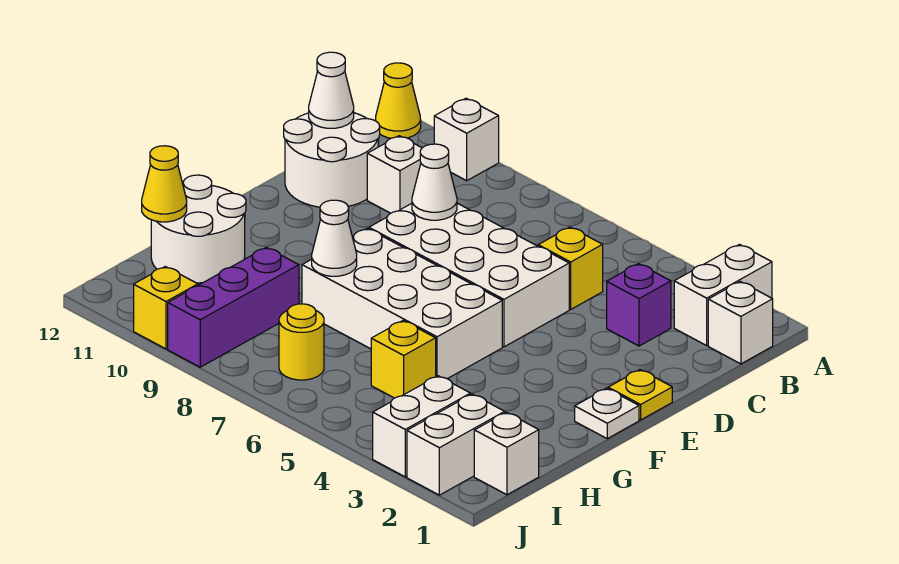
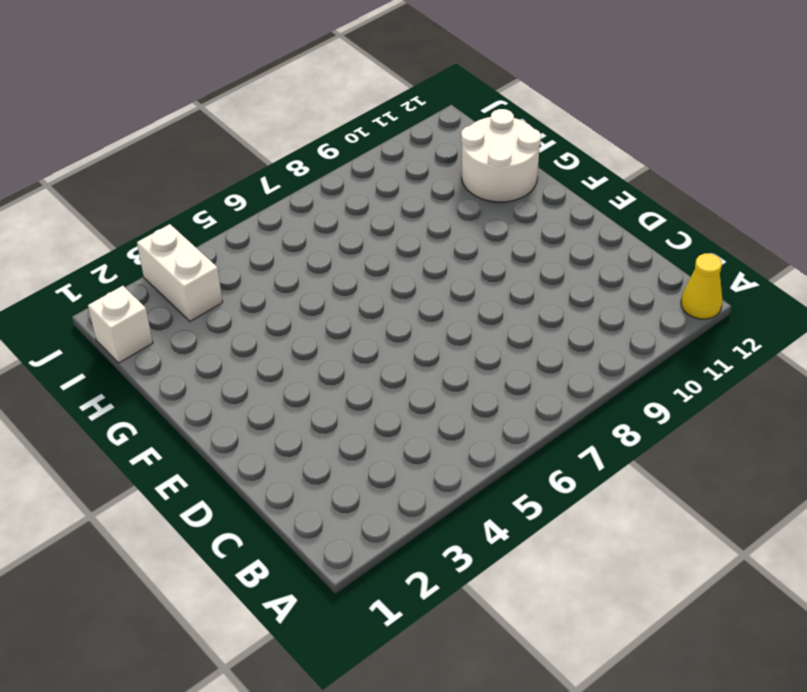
none -> white 1x2 brick [674,245,772,346]
none -> white 1x1 brick [434,98,499,181]
none -> white 1x1 brick [708,282,773,364]

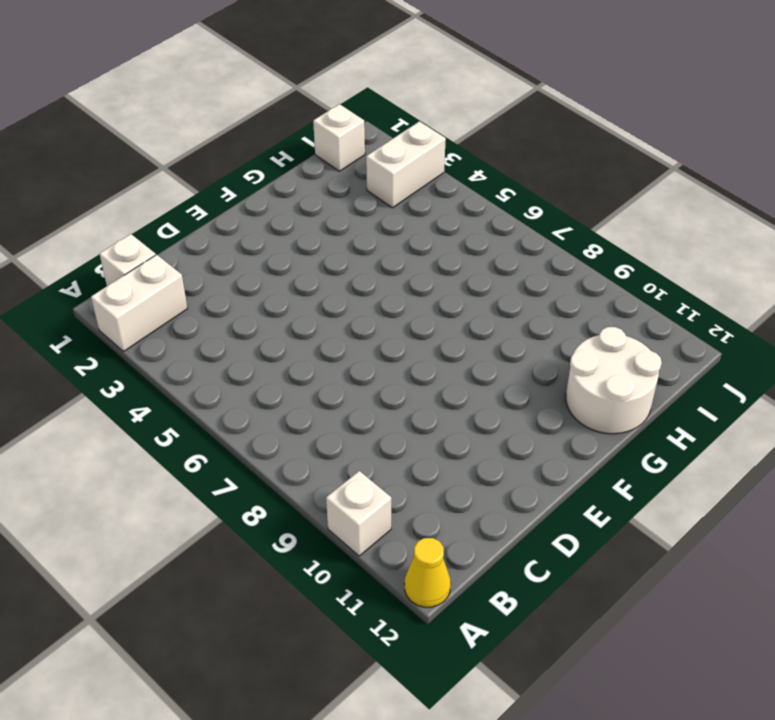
none -> purple 1x1 brick [607,264,671,346]
none -> yellow 1x1 brick [538,227,603,309]
none -> white 1x1 brick [367,136,422,213]

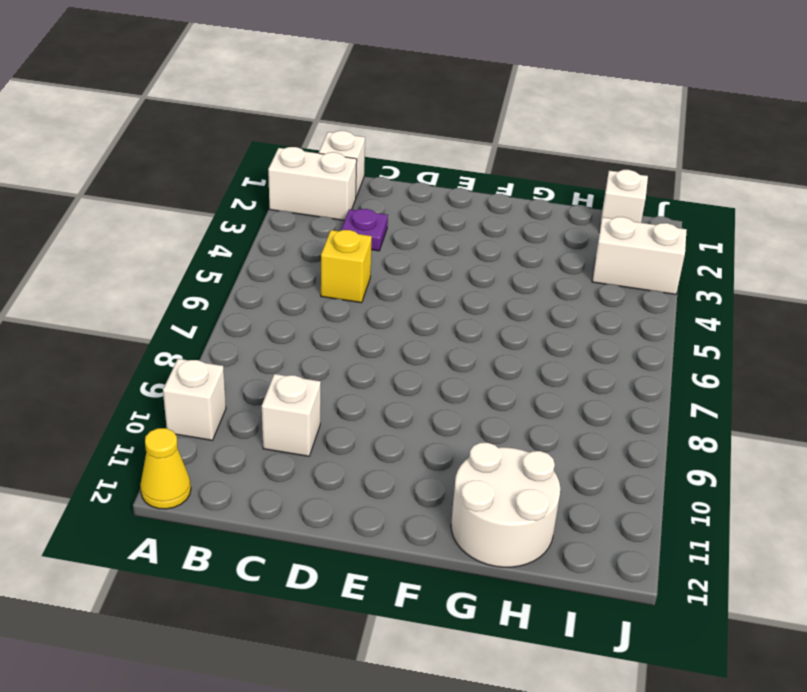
purple 1x1 plate [341,209,388,251] -> purple 1x1 brick [607,264,671,346]
none -> white 2x2 round brick [284,113,380,207]
none -> white 2x4 brick [369,203,569,347]
none -> yellow 1x1 plate [608,370,672,420]

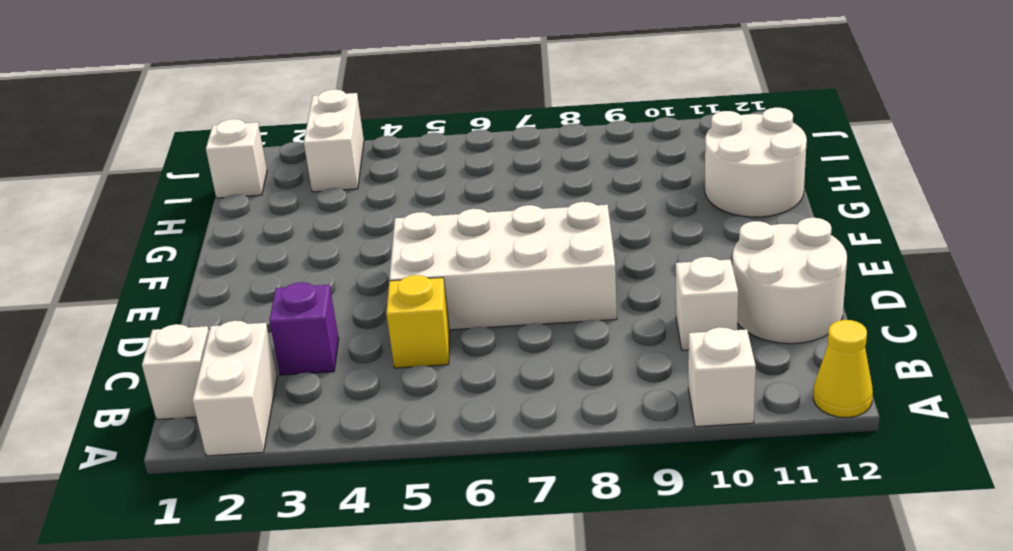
none -> yellow 1x1 plate [608,370,672,420]
none -> white 1x1 plate [575,388,639,439]
none -> white 2x4 brick [302,228,502,379]

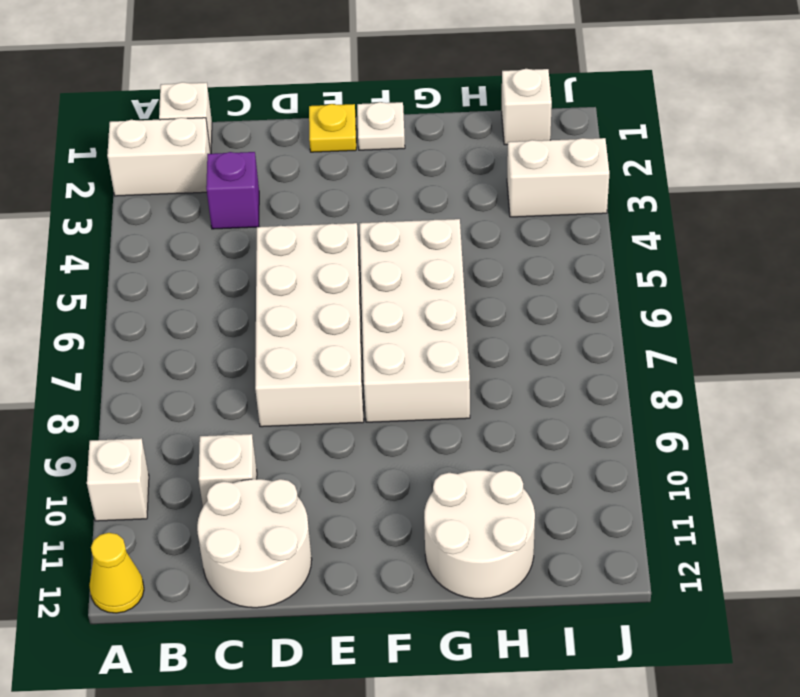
none -> yellow 1x1 brick [538,227,603,309]
none -> yellow 1x1 brick [371,321,436,398]
none -> purple 1x3 brick [168,247,299,367]

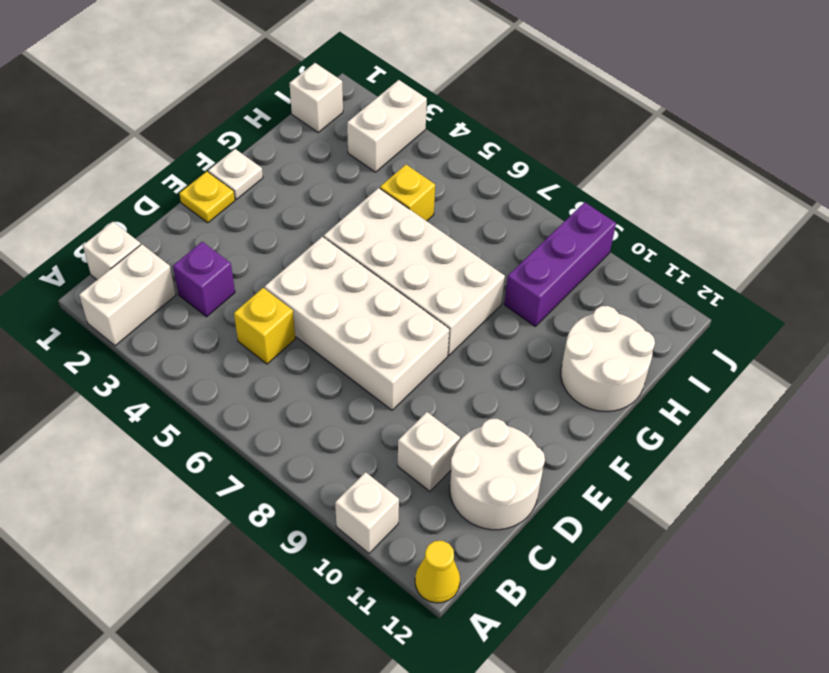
none -> white 1x2 brick [407,394,505,495]
none -> yellow 1x1 round brick [279,304,324,380]
none -> yellow 1x1 brick [134,267,198,349]

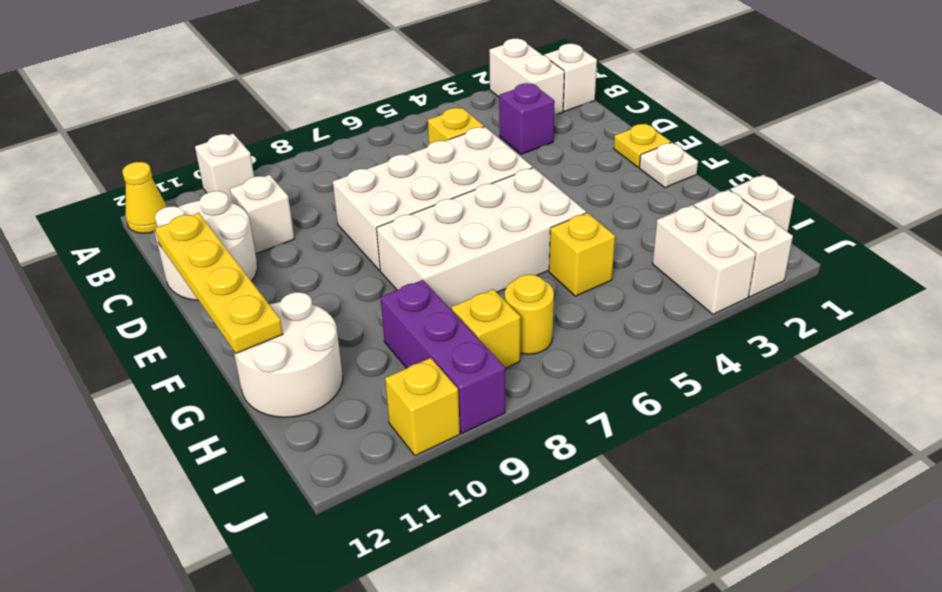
yellow 1x4 plate [155,213,283,353] -> none
yellow 1x1 brick [451,289,520,368] -> none
none -> white 1x1 cone [309,52,354,128]
none -> white 1x1 cone [412,144,457,220]
none -> white 1x1 cone [312,200,357,276]

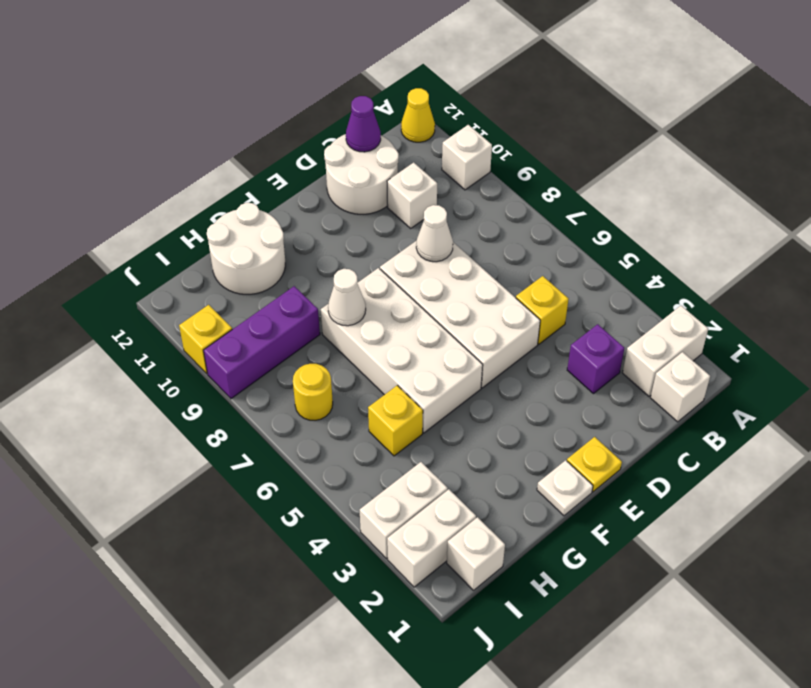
purple 1x1 cone [346,96,381,152] -> white 1x1 cone [309,52,354,128]
none -> yellow 1x1 cone [142,146,187,222]

